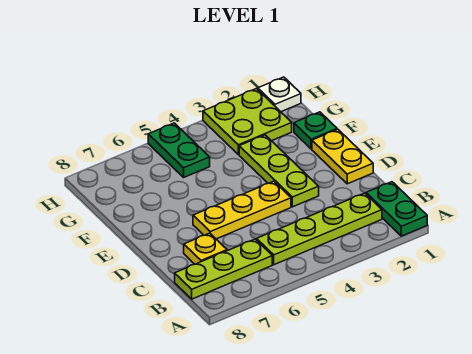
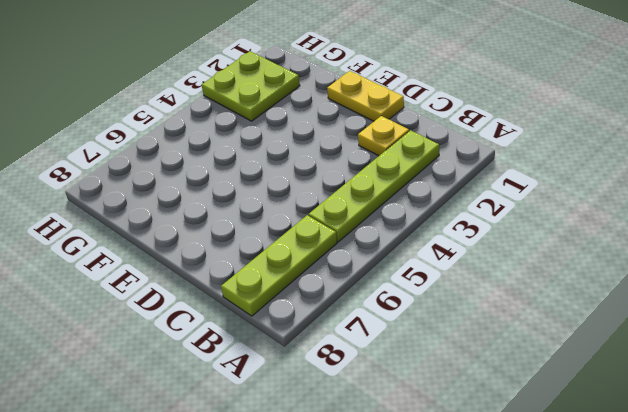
yellow 1x1 plate [358,116,409,156] -> yellow 1x1 plate moved to [184,233,227,264]
none -> green 1x2 plate [366,182,427,236]
none -> lime 1x3 plate [239,135,319,207]

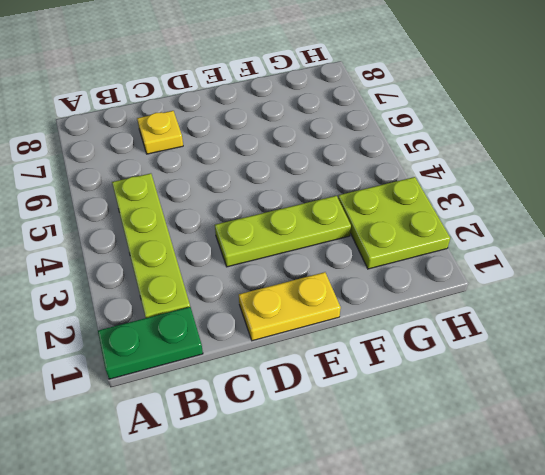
none -> lime 1x3 plate [175,239,272,299]
none -> yellow 1x3 plate [193,181,291,239]

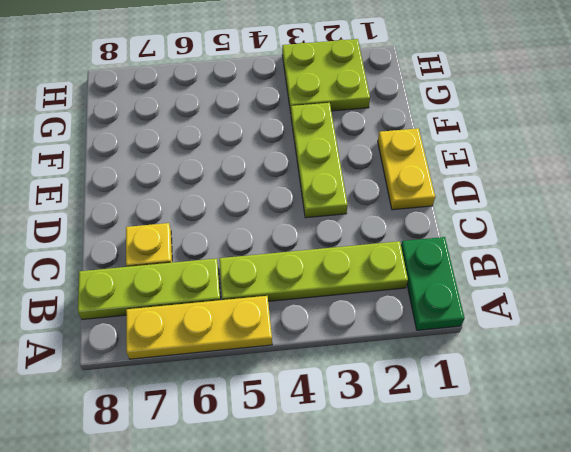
yellow 1x3 plate [126,296,272,359] -> yellow 1x3 plate moved to [193,181,291,239]
none -> green 1x1 plate [294,112,337,149]
none -> green 1x2 plate [148,123,210,177]

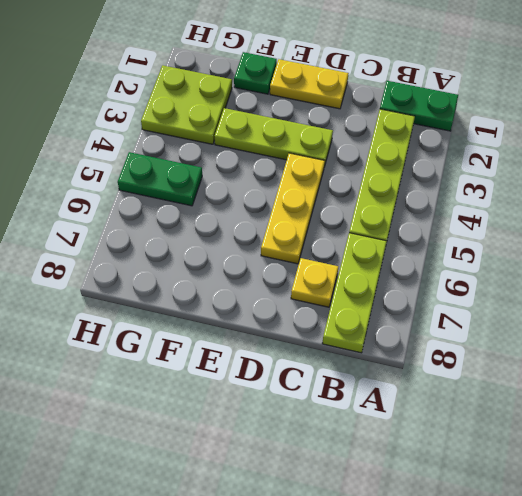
none -> white 1x1 plate [258,77,301,112]

